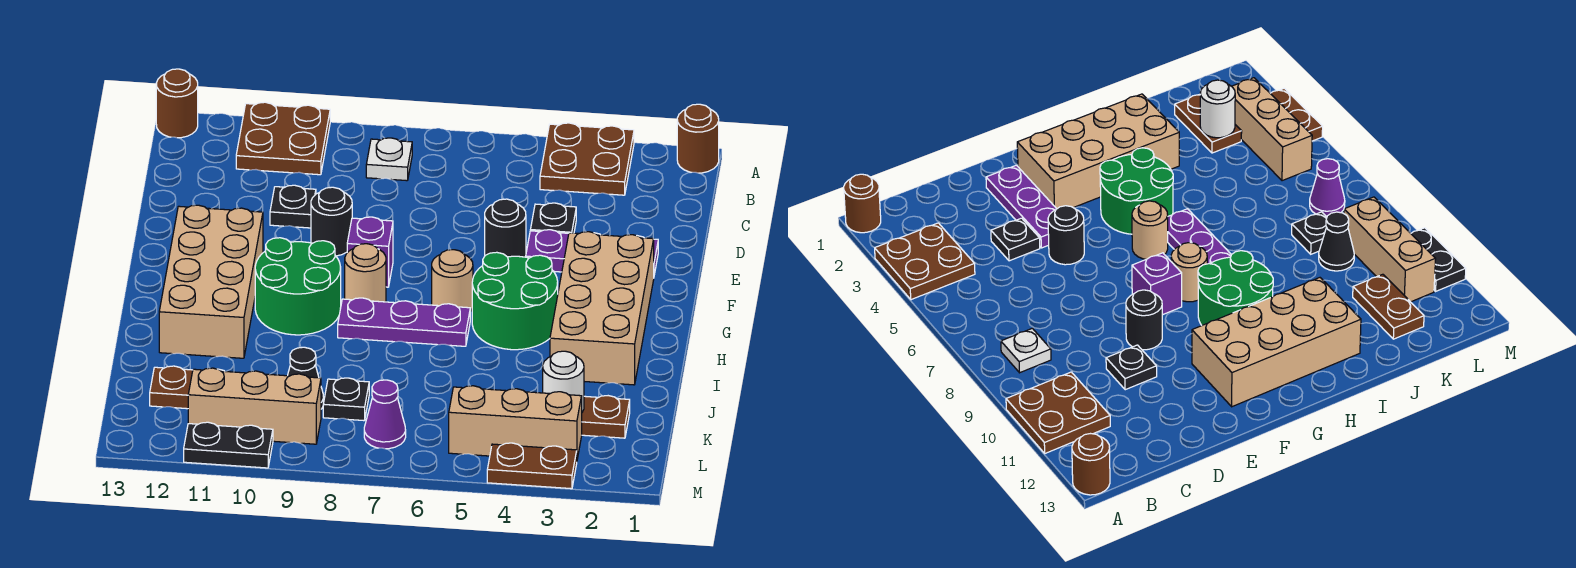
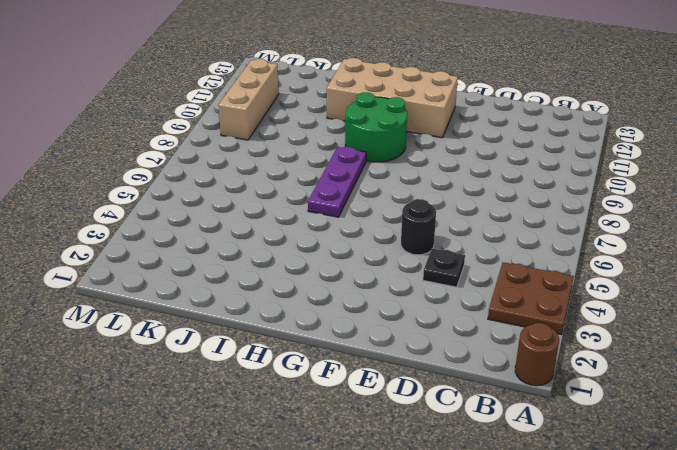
none -> brown 2x2 plate [236,102,330,175]
none -> brown 1x1 round brick [156,69,198,138]
none -> white 1x1 plate [366,138,412,181]

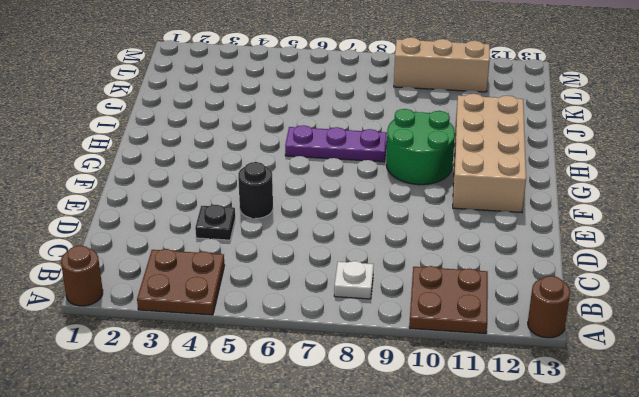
none -> black 1x1 plate [270,185,316,228]
none -> purple 1x3 plate [526,230,658,275]
none -> black 1x1 round brick [311,187,352,256]

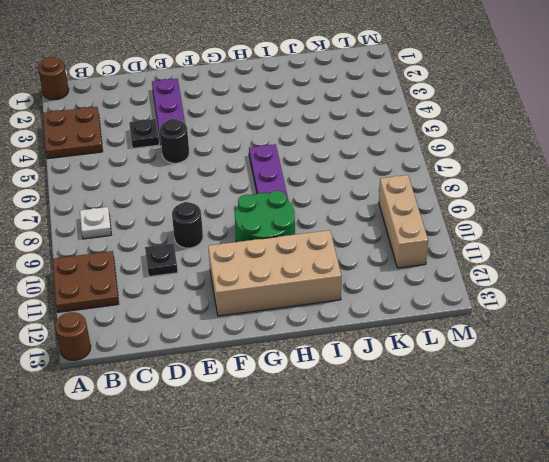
none -> tan 2x4 brick [550,232,654,385]
none -> purple 1x1 brick [347,217,393,287]
none -> green 2x2 round brick [472,252,558,350]

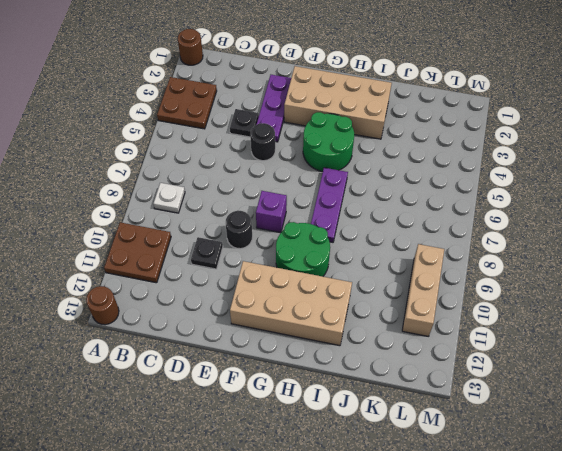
none -> tan 1x1 round brick [432,250,473,312]
none -> tan 1x1 round brick [345,244,386,302]
none -> brown 1x2 plate [582,396,630,438]

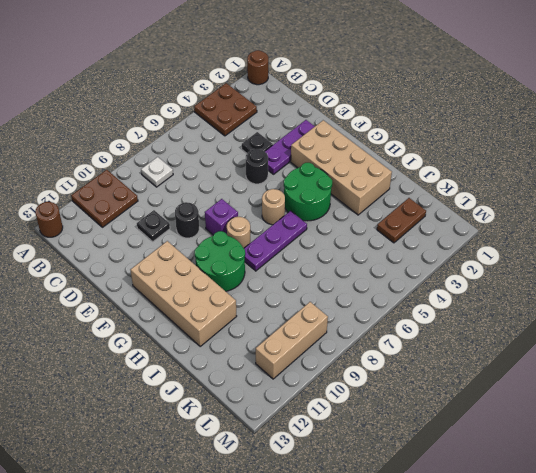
none -> black 1x1 plate [323,378,369,421]
none -> black 1x1 cone [288,347,324,409]
none -> brown 1x2 plate [150,366,224,409]

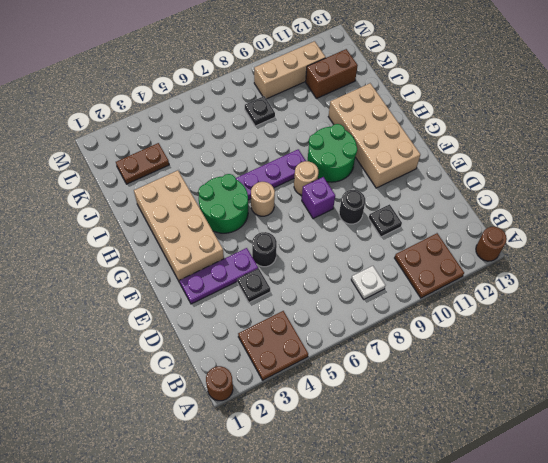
brown 1x2 brick [306,49,358,99] -> brown 1x2 plate [150,366,224,409]
none -> black 1x1 cone [288,347,324,409]
none -> tan 1x3 brick [449,386,582,459]
none -> purple 1x1 cone [364,380,406,449]

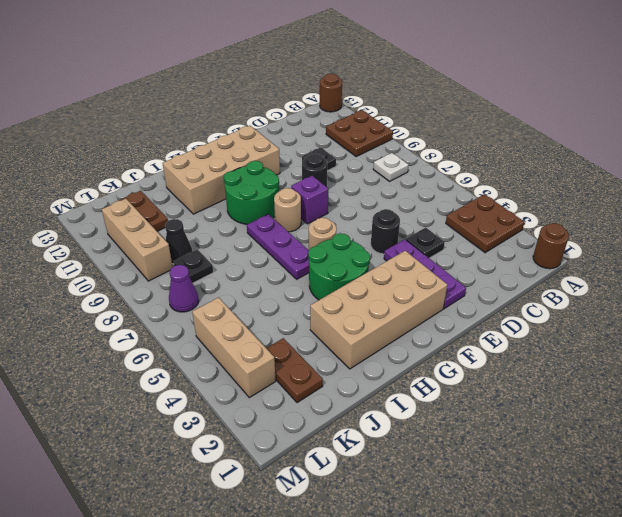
none -> brown 1x2 plate [487,443,577,489]
none -> black 1x2 plate [184,422,273,468]
none -> white 1x1 round brick [543,351,584,412]

